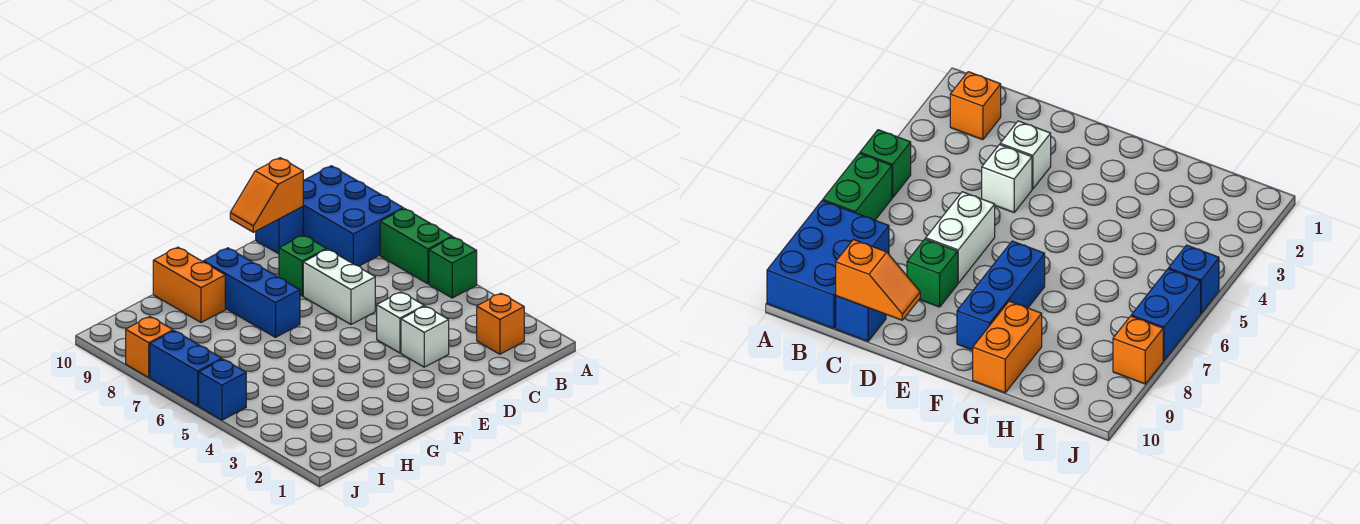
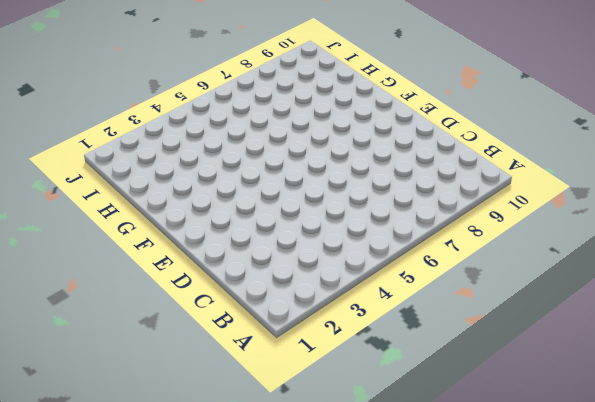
none -> green 1x1 brick [429,237,477,298]
none -> green 1x2 brick [380,209,452,284]
none -> blue 2x3 brick [303,166,403,266]

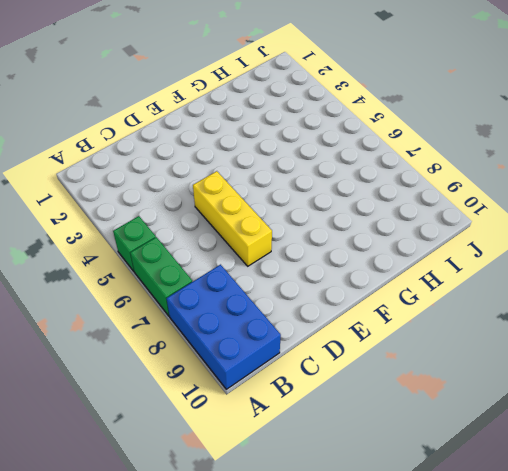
yellow 1x3 brick [193,171,272,266] -> white 1x2 brick [303,249,375,324]
none -> orange 1x1 brick [477,293,524,354]
none -> blue 1x1 brick [256,207,303,254]
none -> white 1x1 brick [401,306,449,367]

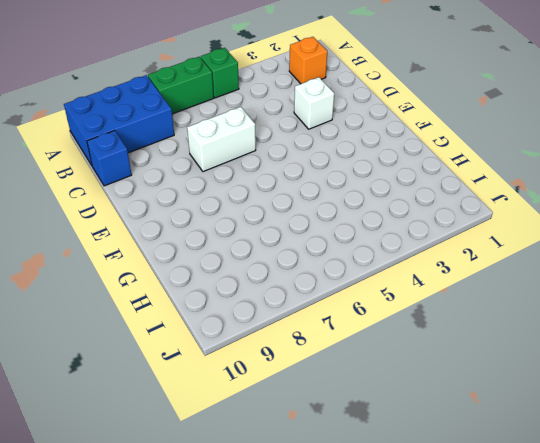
none -> white 1x1 brick [377,292,424,353]
none -> green 1x1 brick [279,235,327,296]
none -> blue 1x3 brick [203,248,300,337]

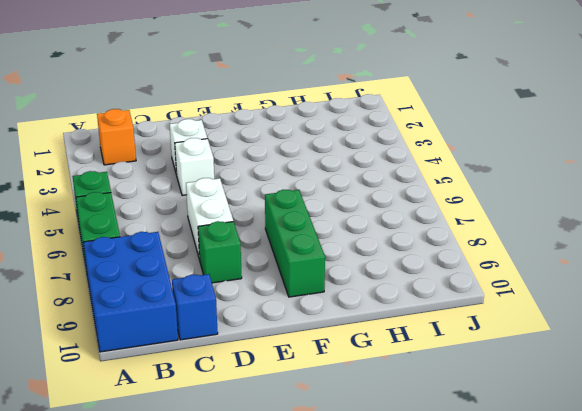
green 1x3 brick [265,190,325,297] -> blue 1x3 brick [203,248,300,337]
none -> orange 1x2 brick [153,247,225,323]
none -> blue 1x1 brick [199,359,246,420]
none -> blue 1x2 brick [150,331,222,406]

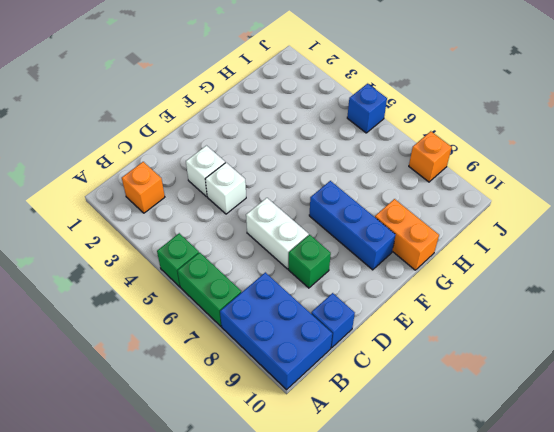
none -> blue 1x2 brick [150,331,222,406]
none -> orange 1x2 slope [230,158,304,232]

